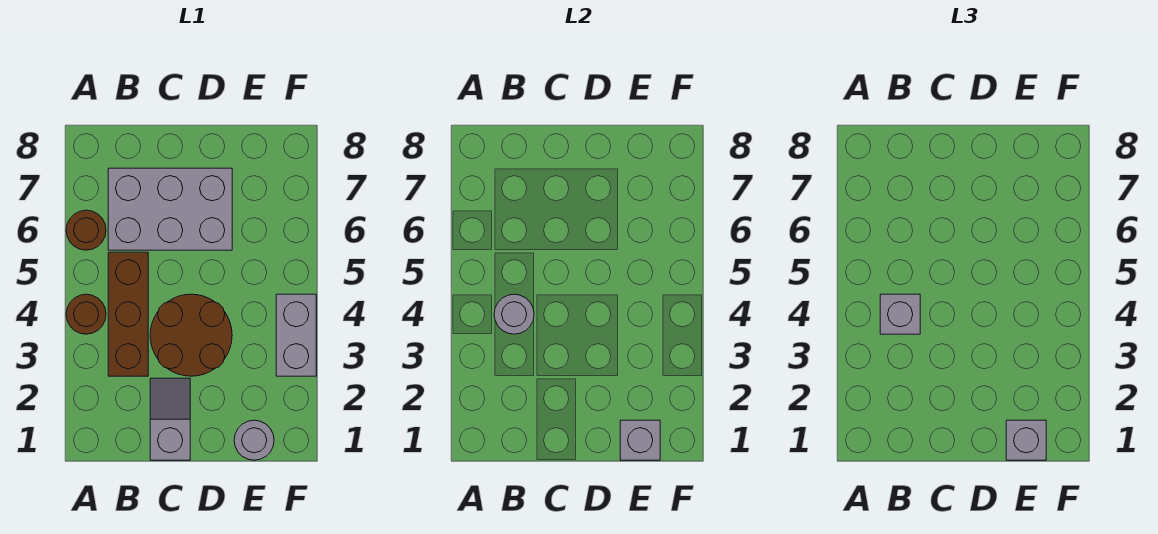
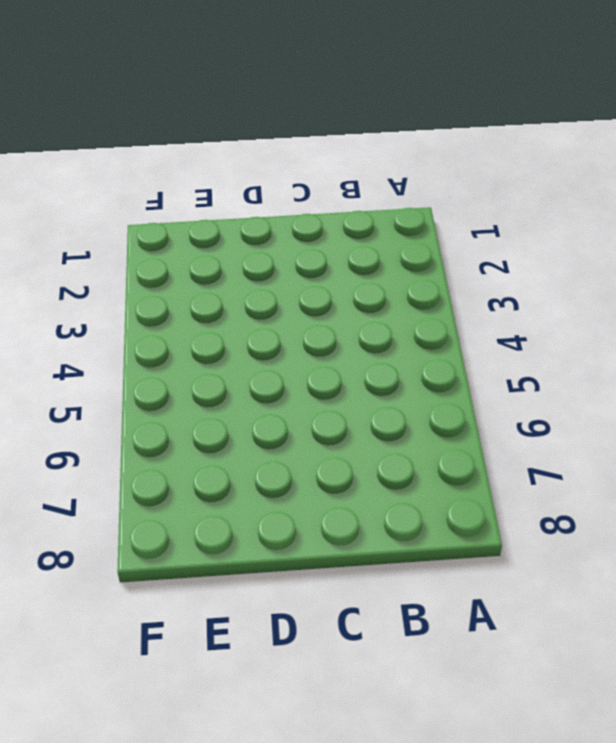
none -> brown 1x1 round brick [66,294,106,334]
none -> brown 1x1 round brick [66,210,106,250]
none -> brown 1x3 brick [108,252,148,376]

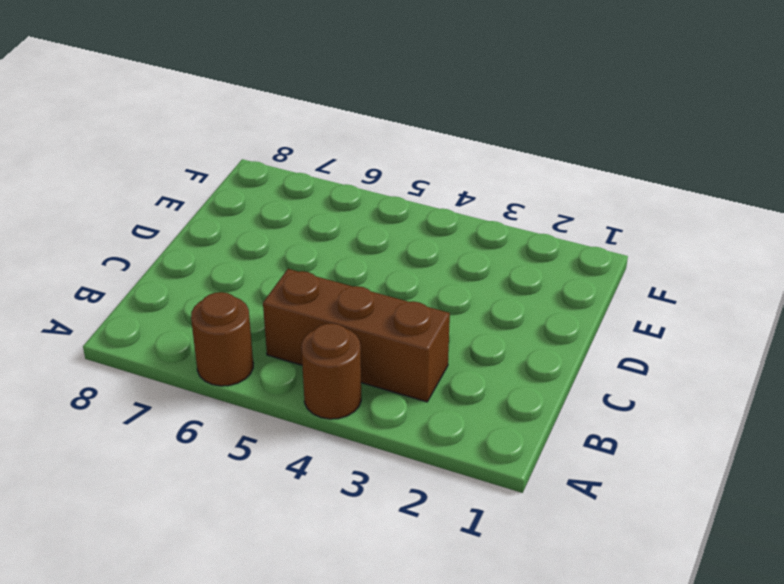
none -> grey 2x3 brick [108,168,232,250]
none -> grey 1x2 slope [150,378,190,460]
none -> brown 2x2 round brick [150,294,232,376]

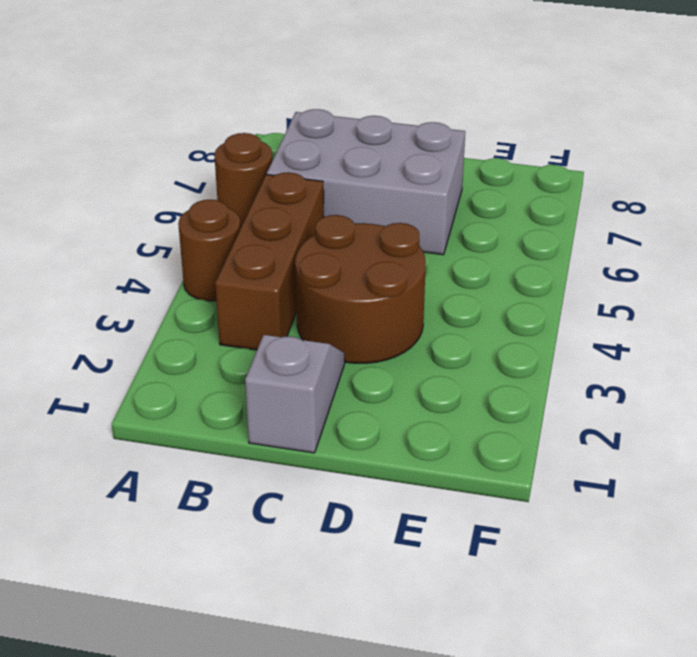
none -> grey 1x1 round brick [234,420,274,460]
none -> grey 1x2 brick [276,294,316,376]
none -> grey 1x1 round brick [494,294,534,334]

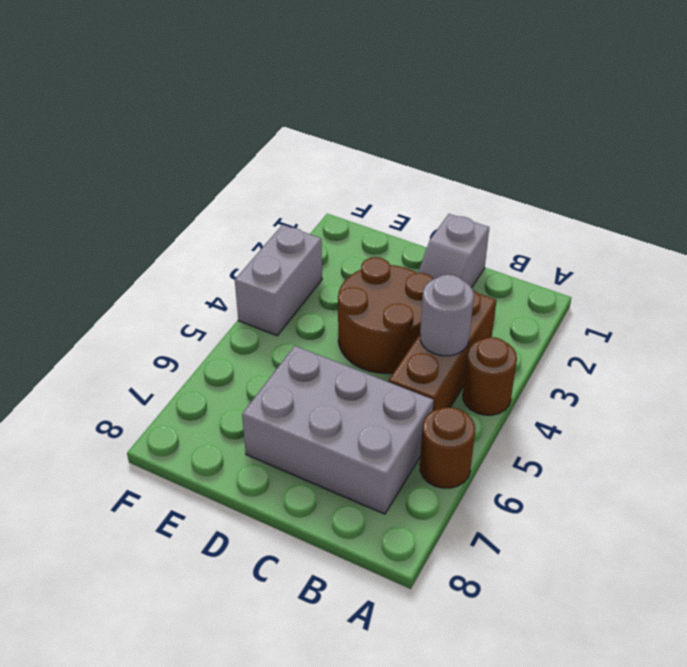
none -> grey 1x1 round brick [234,420,274,460]
none -> grey 1x1 brick [620,420,660,460]
none -> grey 1x1 brick [880,294,920,334]

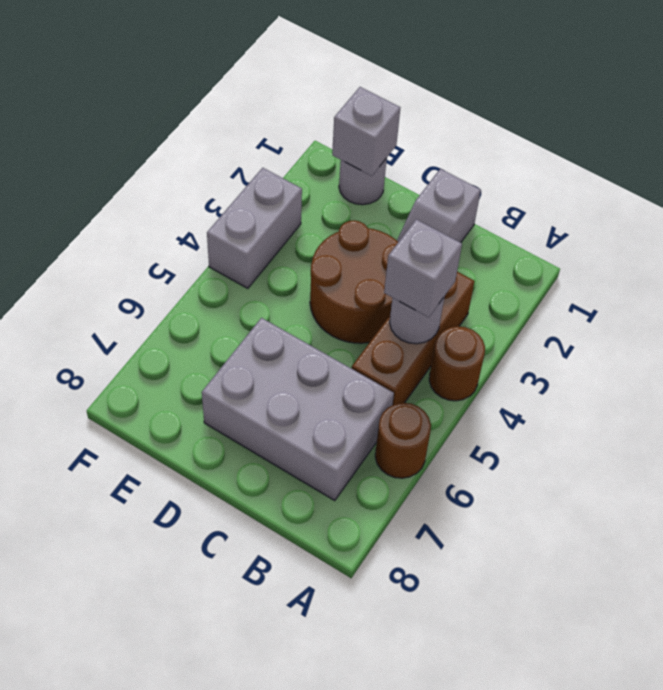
none -> grey 1x1 brick [1006,420,1046,460]

